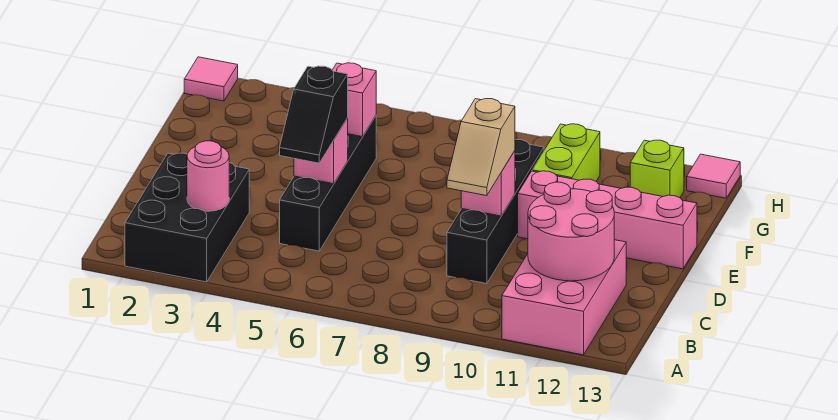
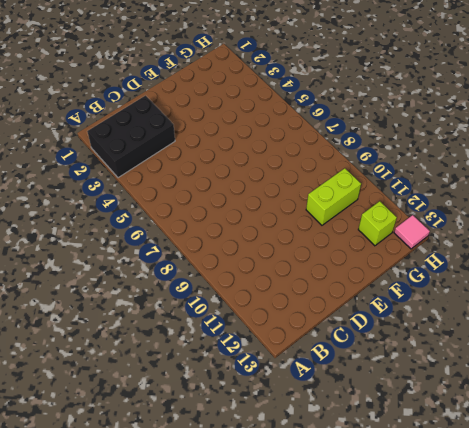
none -> pink 2x3 brick [502,240,626,355]
none -> black 1x4 brick [280,116,376,251]
none -> black 1x4 brick [447,139,544,284]

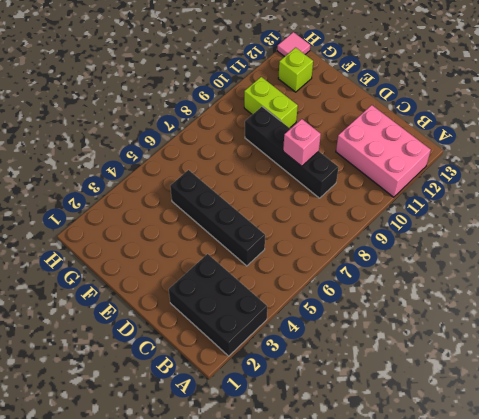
none -> pink 1x4 brick [518,171,697,269]
none -> pink 1x1 tile [184,57,238,101]
none -> pink 1x1 round brick [187,141,229,211]

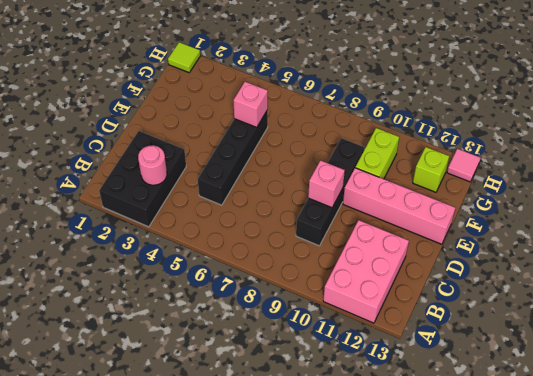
lime 1x1 tile [168,42,200,73] -> pink 1x1 tile [184,57,238,101]
none -> pink 2x2 round brick [528,182,614,281]
none -> pink 1x1 brick [294,118,348,184]
none -> black 1x2 slope [280,66,348,163]

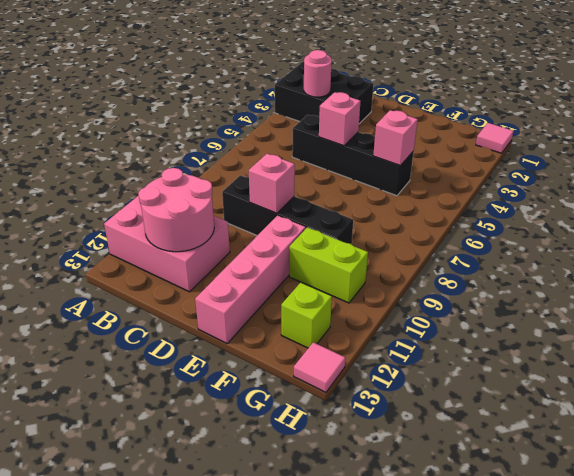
none -> black 1x2 slope [280,66,348,163]
none -> tan 1x2 slope [447,99,515,196]

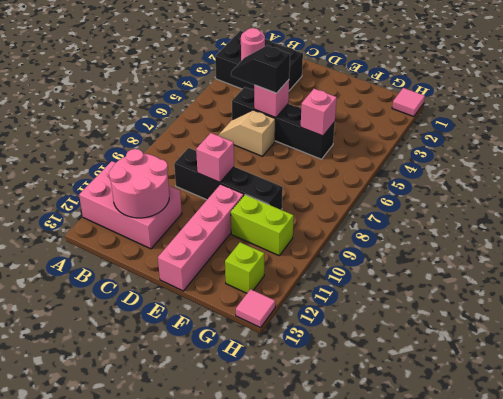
tan 1x2 slope [219,110,275,156] -> tan 1x2 slope moved to [447,99,515,196]

